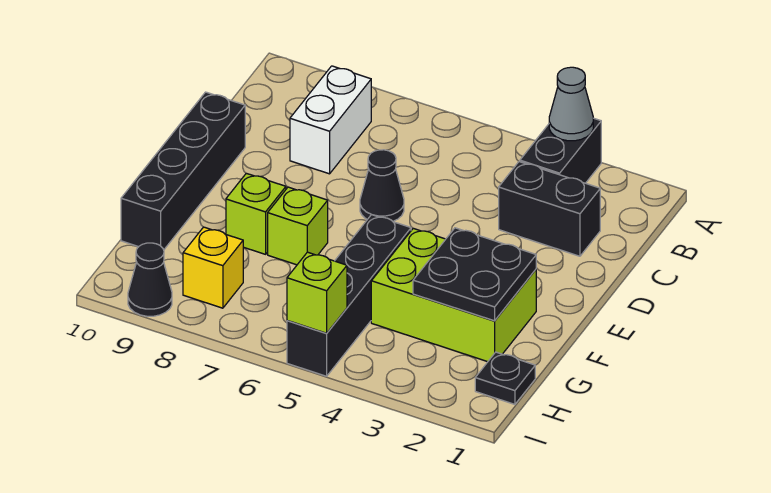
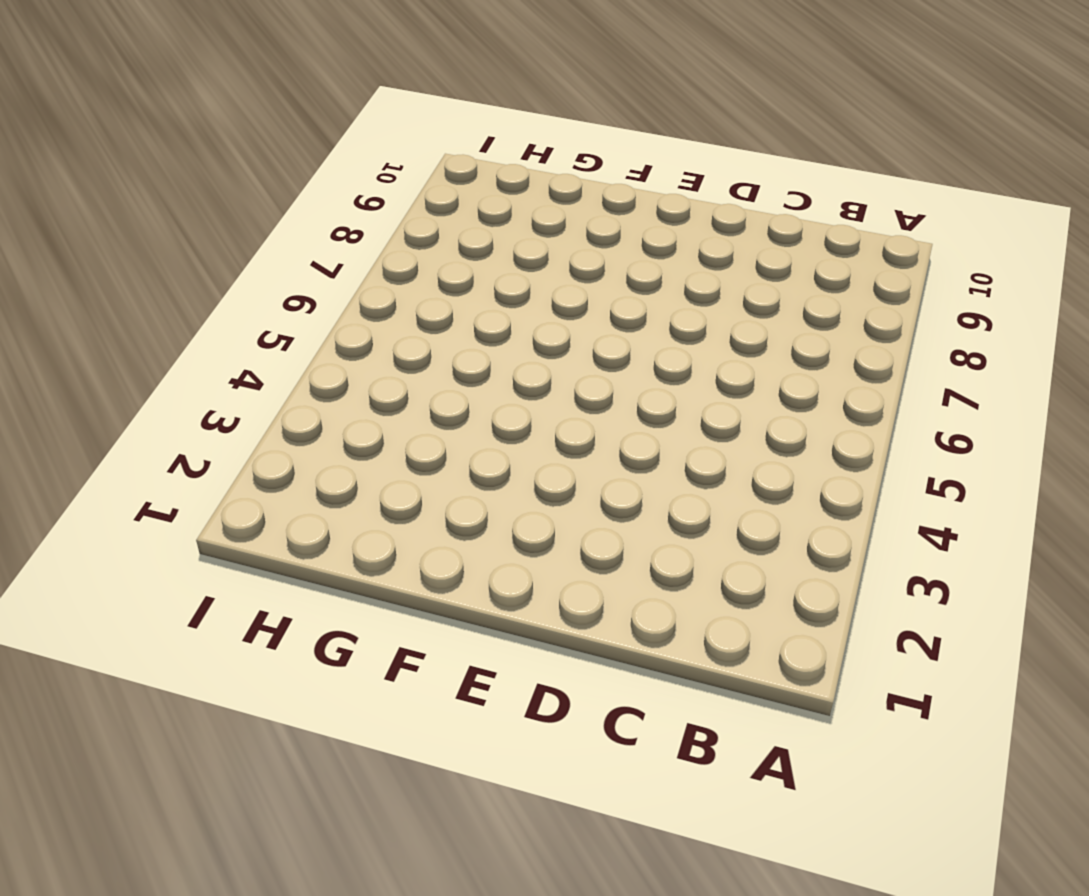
none -> black 1x2 brick [520,118,601,183]
none -> white 1x2 brick [290,66,371,174]
none -> black 1x2 brick [499,162,600,256]

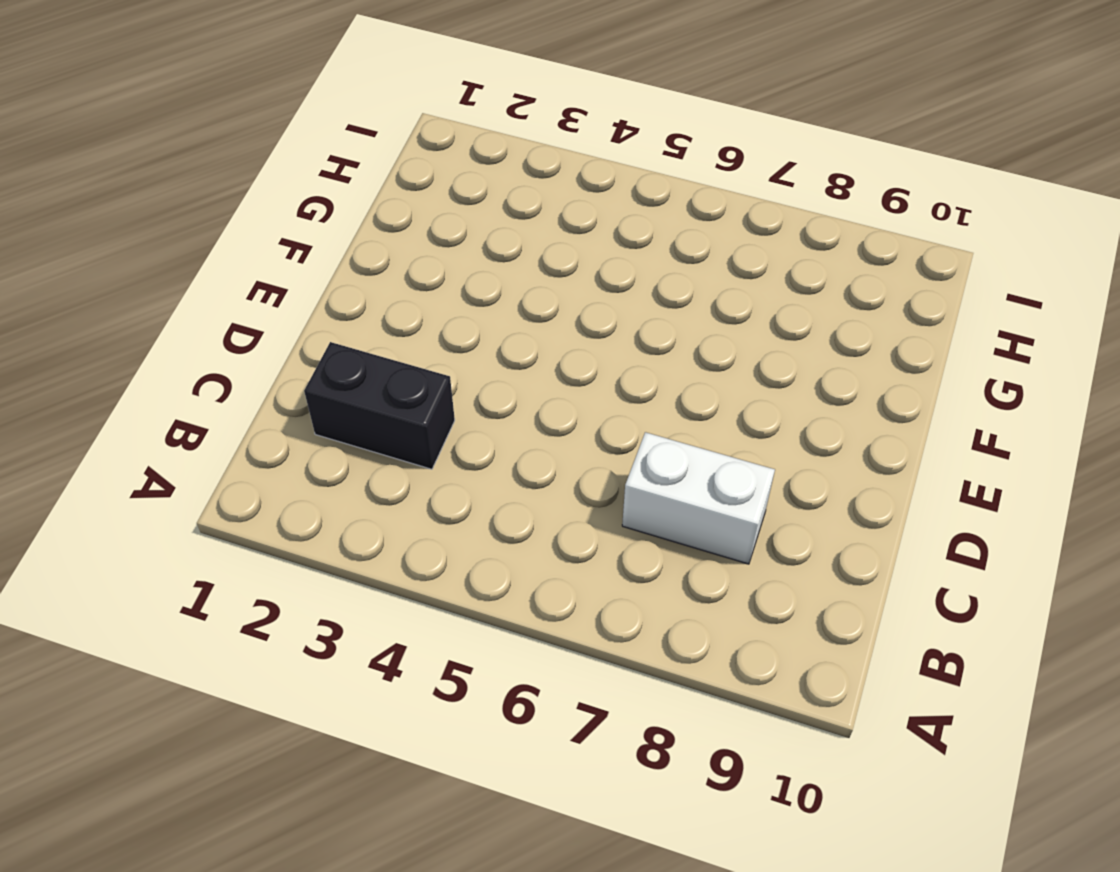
white 1x2 brick [622,432,775,564] -> white 1x2 brick turned to [290,66,371,174]
none -> black 1x2 brick [520,118,601,183]
none -> black 1x1 cone [360,150,404,221]
none -> black 1x4 brick [121,92,245,250]

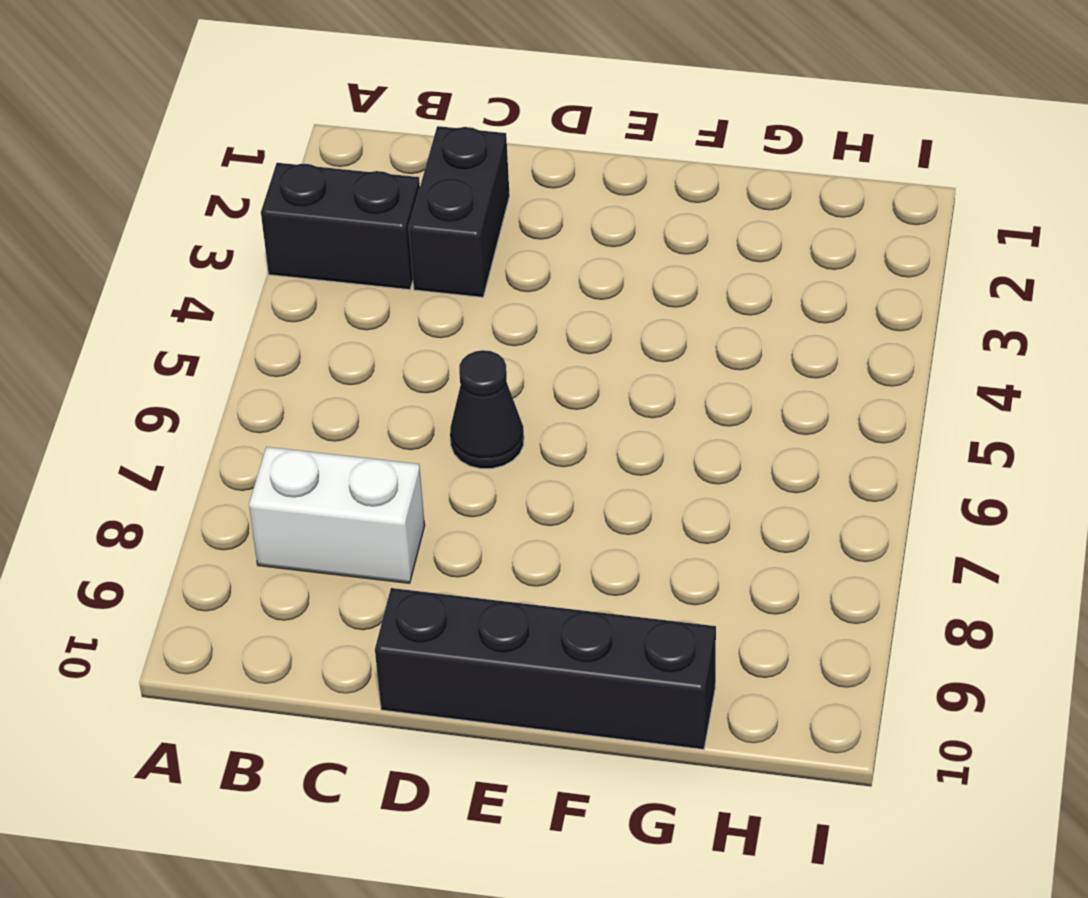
none -> lime 2x3 brick [371,228,536,362]
none -> black 1x4 brick [287,215,411,376]
none -> lime 1x1 brick [268,187,328,265]

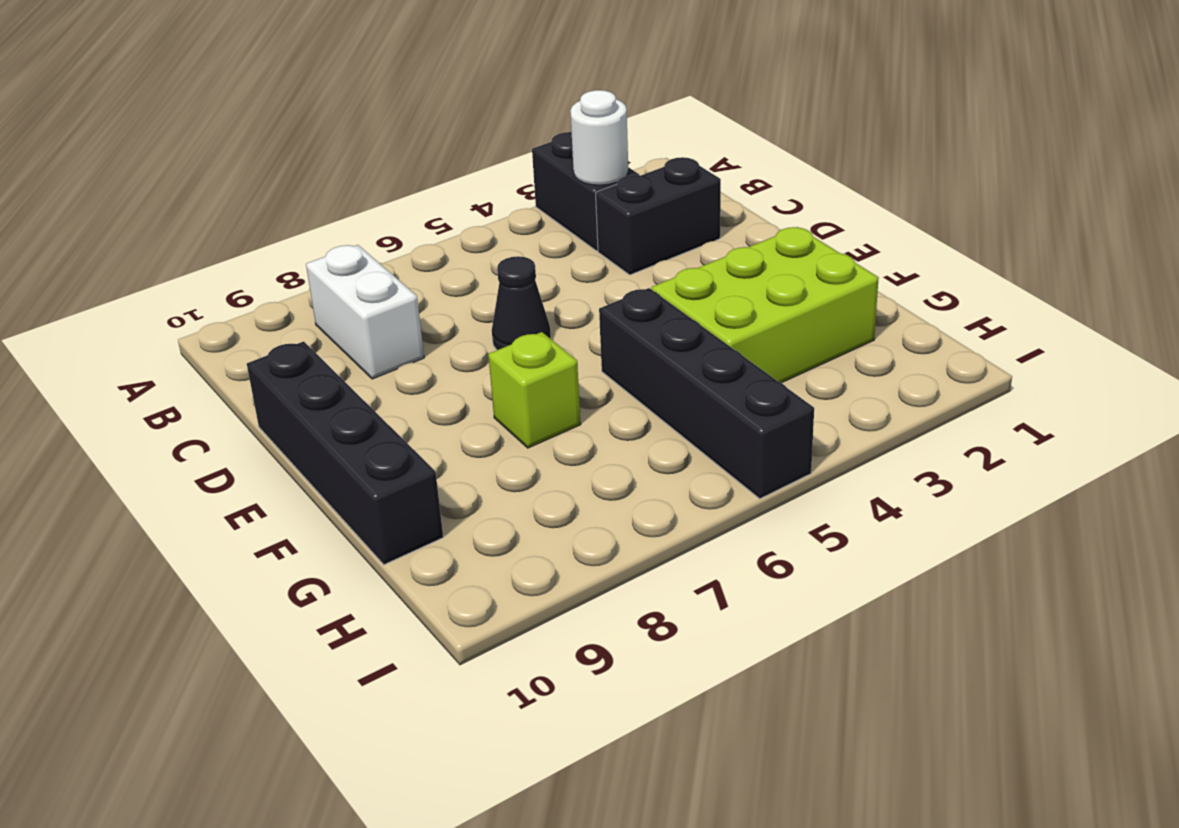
white 1x1 round brick [570,90,628,185] -> none
none -> lime 1x1 brick [226,173,286,254]
none -> black 1x1 plate [475,352,535,404]
none -> yellow 1x1 brick [183,227,243,308]

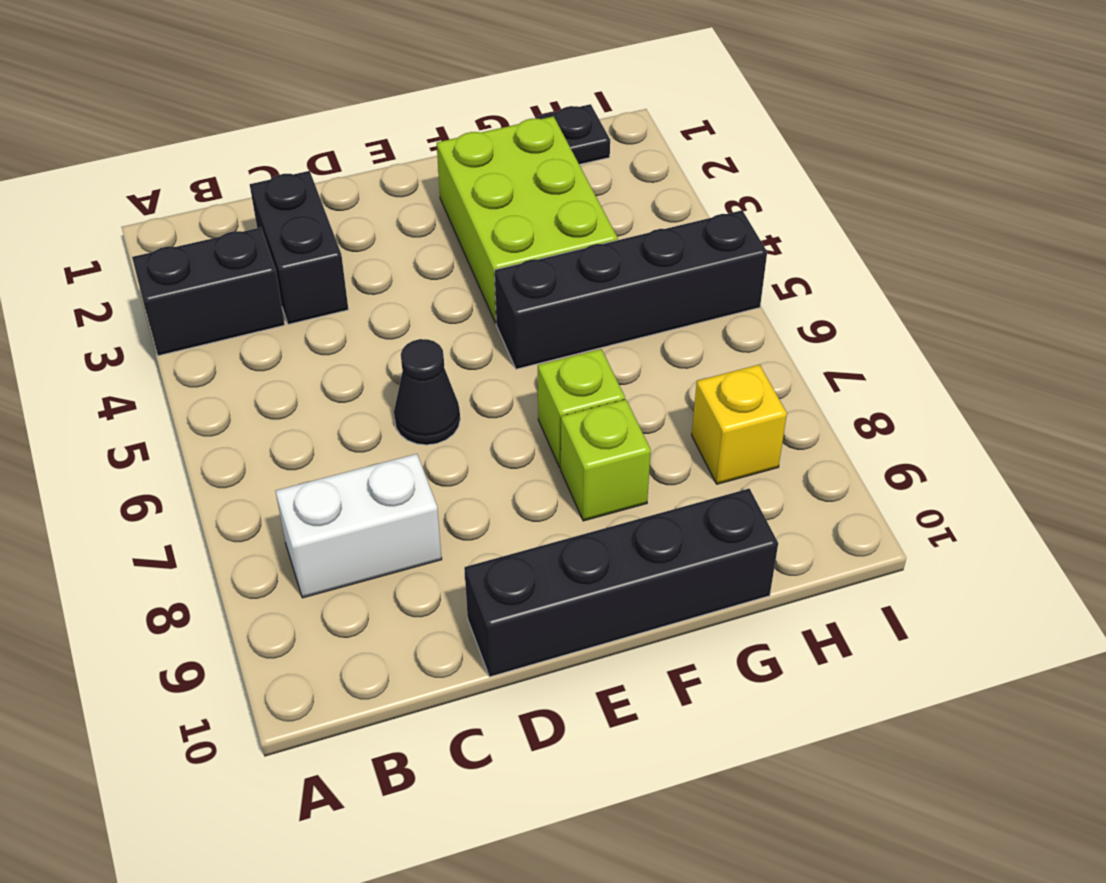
none -> black 1x1 cone [128,243,172,316]
none -> grey 1x1 cone [549,67,593,141]
none -> black 2x2 plate [413,228,536,321]

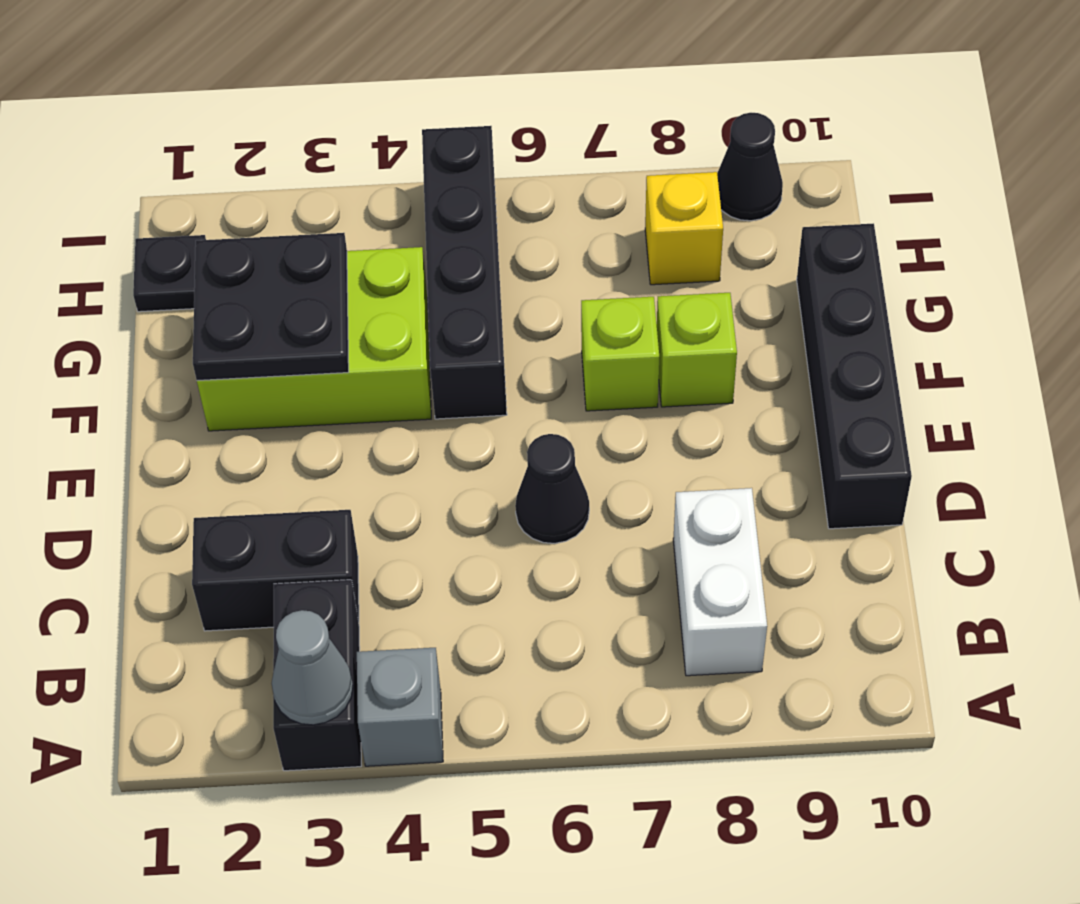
grey 1x1 brick [357,648,443,766] -> none
none -> lime 1x1 brick [287,252,347,333]

